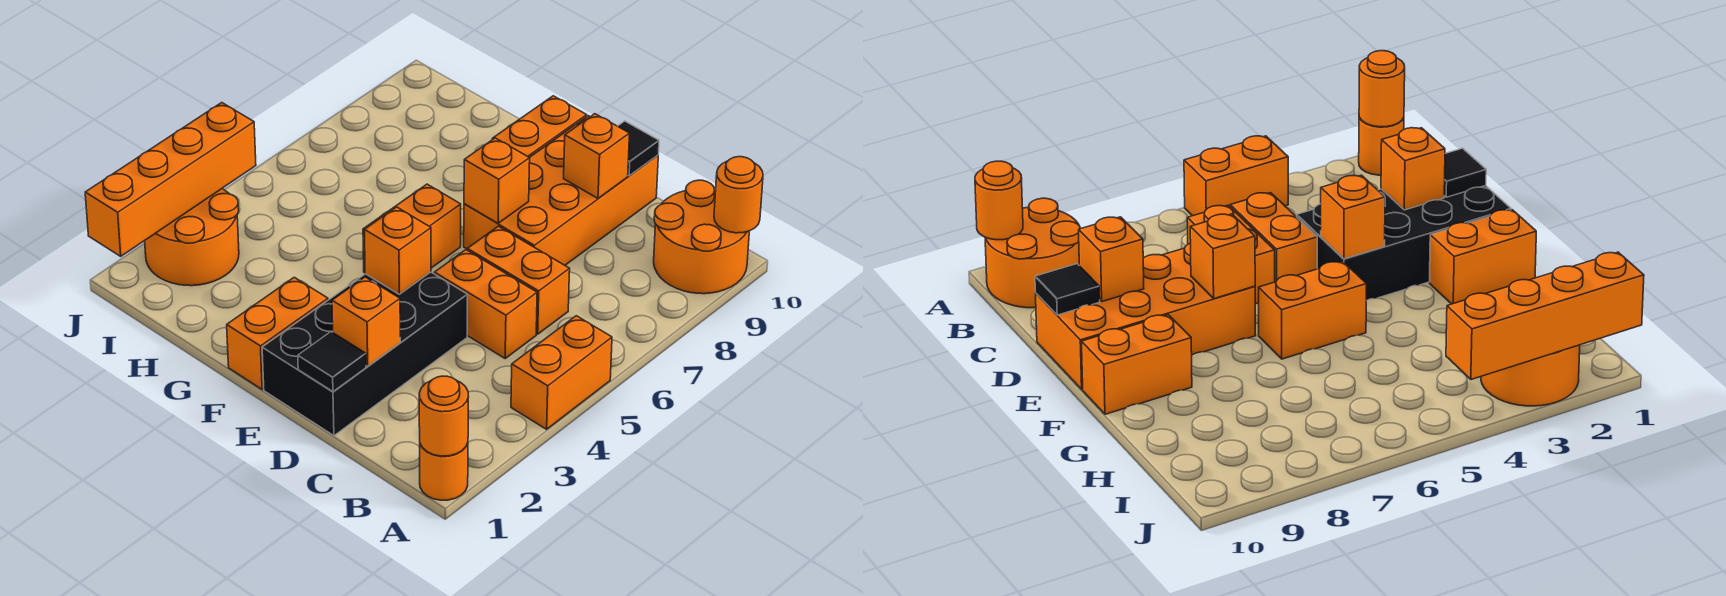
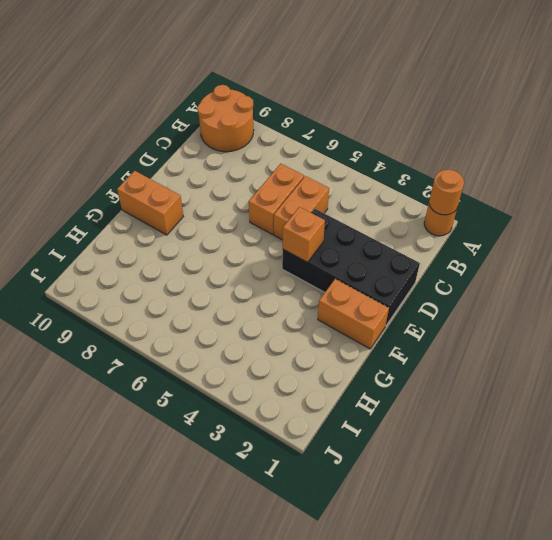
none -> orange 1x2 brick [511,316,612,429]
none -> orange 2x4 brick [464,116,658,265]
none -> orange 1x2 brick [363,184,461,273]

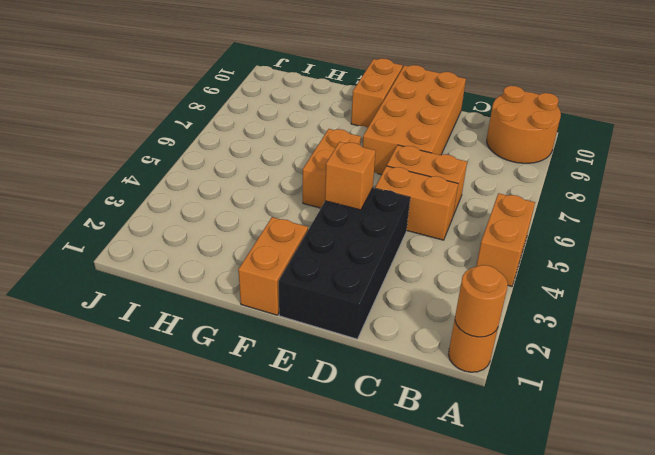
none -> orange 2x2 round brick [145,189,239,286]
none -> orange 1x1 round brick [714,157,763,233]
none -> black 1x1 tile [298,332,366,391]

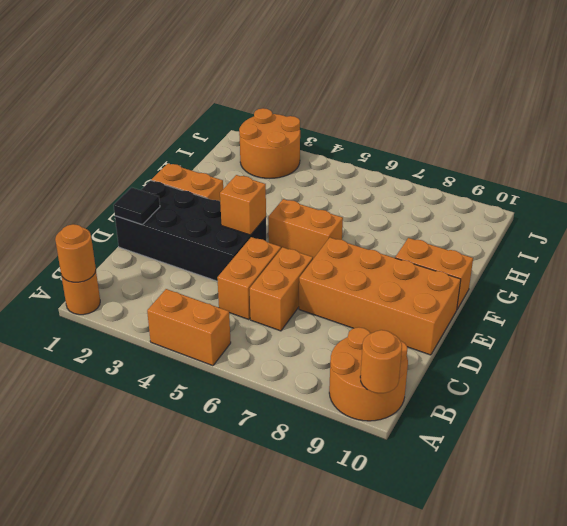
none -> orange 1x1 brick [332,277,400,366]
none -> orange 1x1 brick [564,114,630,198]
none -> black 1x1 tile [618,121,659,176]

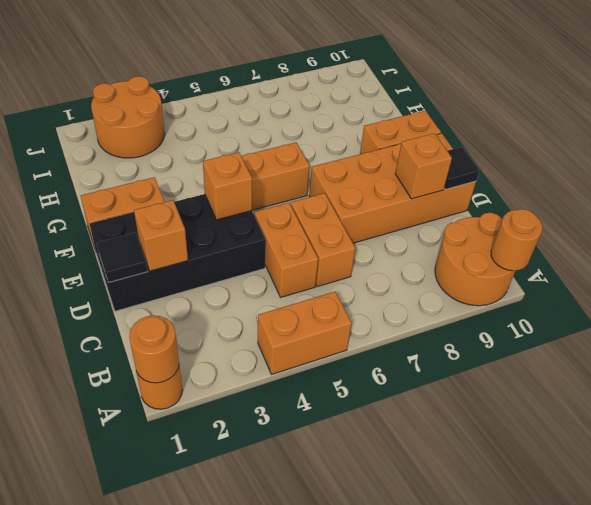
none -> orange 1x1 brick [464,138,530,223]
none -> orange 1x4 brick [85,103,256,256]

